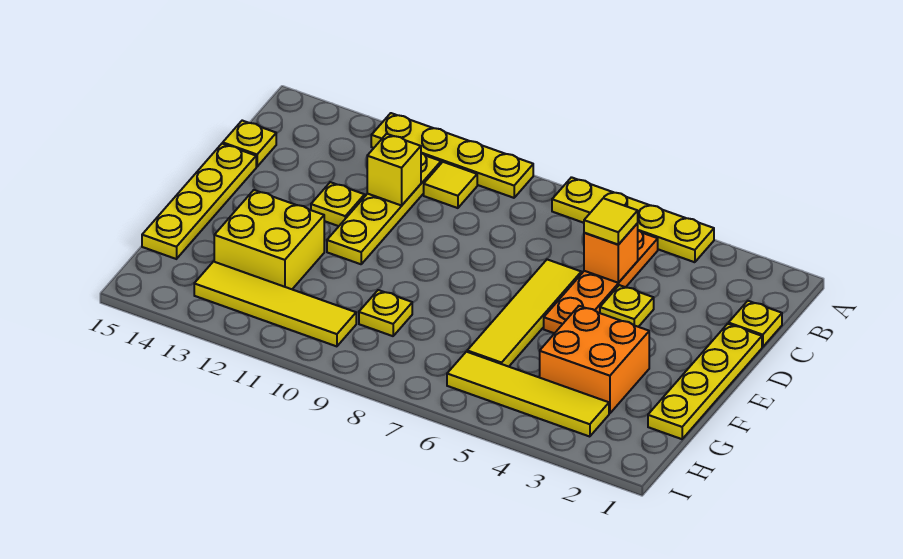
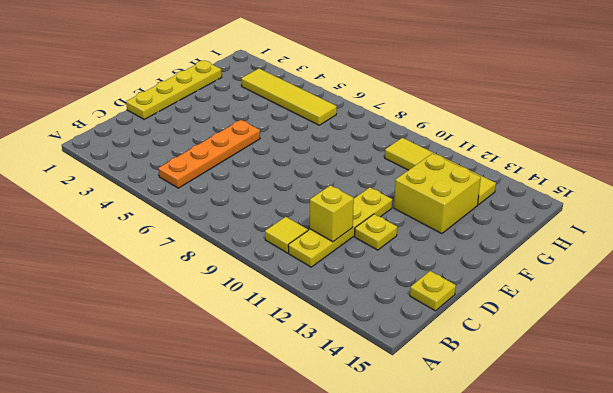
none -> yellow 1x4 plate [552,177,714,262]
none -> yellow 1x4 plate [371,113,533,198]
none -> yellow 1x1 plate [729,301,782,347]

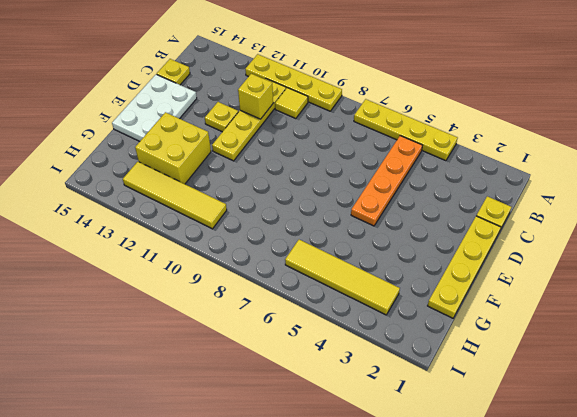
white 2x3 plate [112,74,197,141] -> yellow 1x4 plate [142,144,256,259]
none -> yellow 1x1 plate [600,285,654,327]
none -> yellow 1x4 tile [467,259,581,367]
none -> orange 2x2 brick [540,306,649,413]

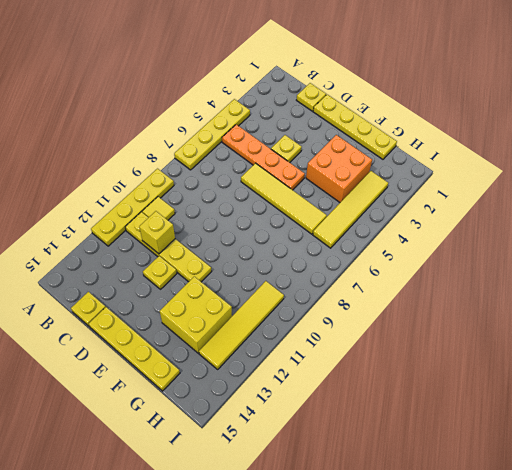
none -> yellow 1x1 plate [359,290,412,336]
none -> orange 1x1 brick [584,223,638,283]
none -> yellow 1x1 tile [584,198,638,245]

